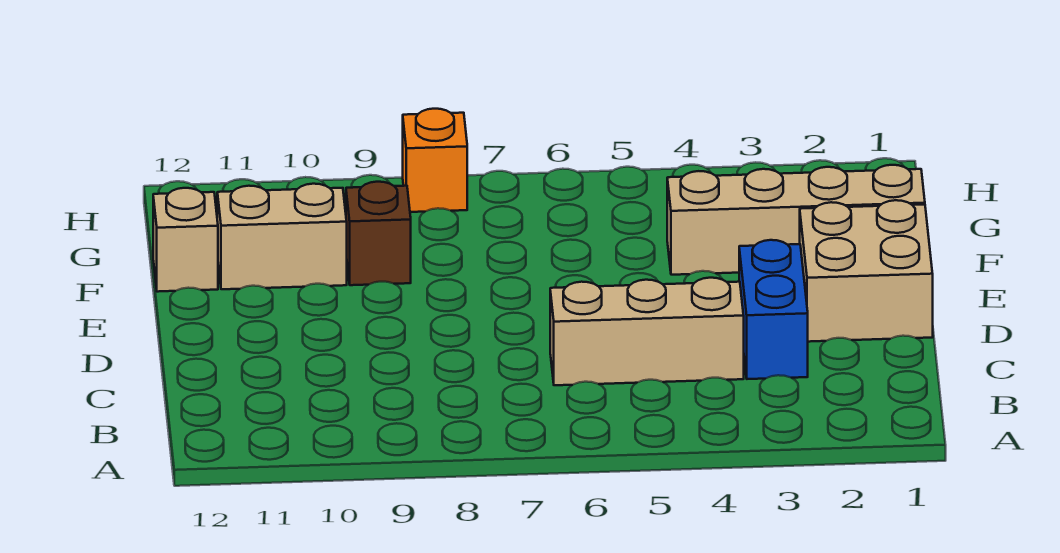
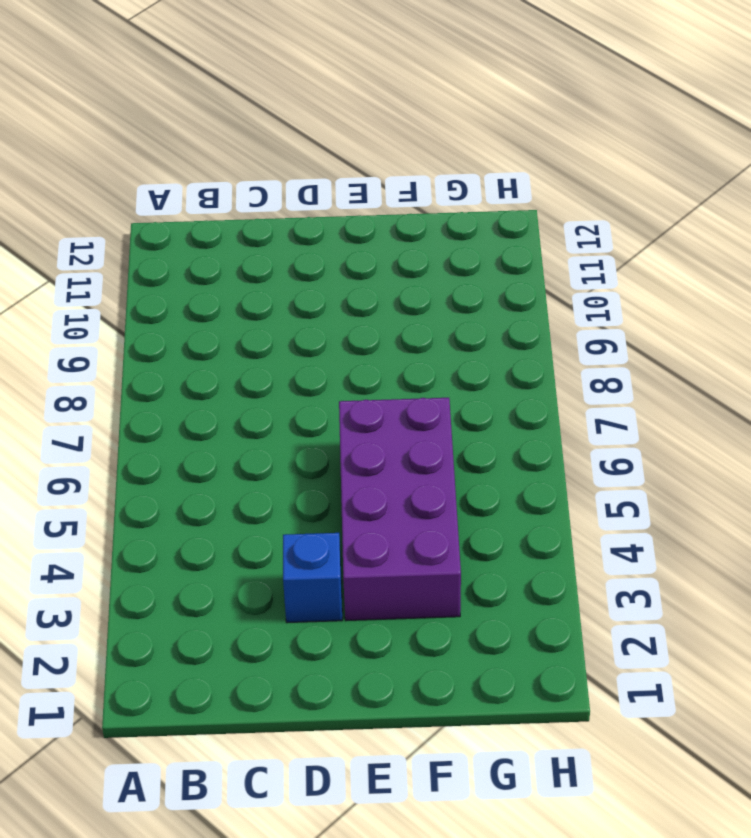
blue 1x1 brick [283,533,342,623] -> blue 1x2 brick [739,240,808,379]
purple 2x4 brick [339,398,461,621] -> tan 1x4 brick [667,165,925,275]
none -> tan 1x3 brick [550,278,744,385]
none -> tan 2x2 brick [800,200,933,342]

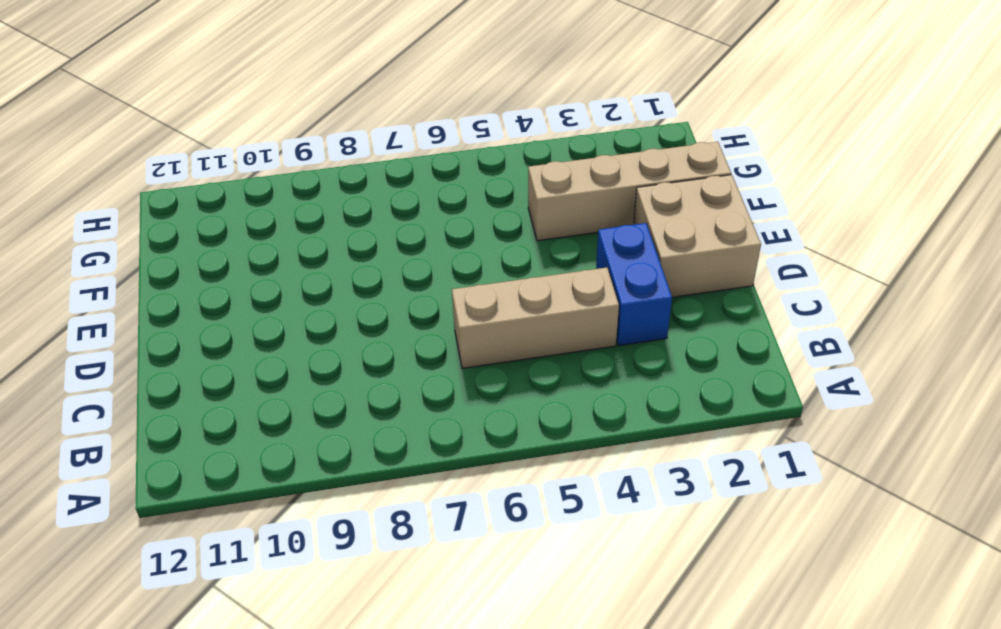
none -> brown 1x1 brick [346,182,411,285]
none -> tan 1x2 brick [217,184,347,289]

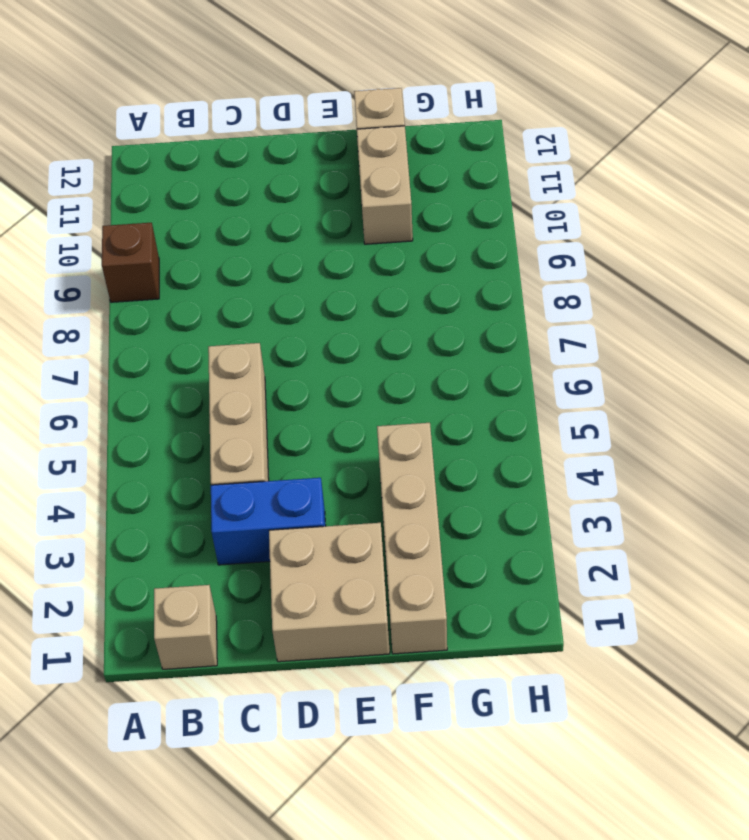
brown 1x1 brick [102,223,159,302] -> brown 1x1 brick moved to [346,182,411,285]
tan 1x1 brick [154,585,217,669] -> none
none -> orange 1x1 brick [403,109,467,212]

